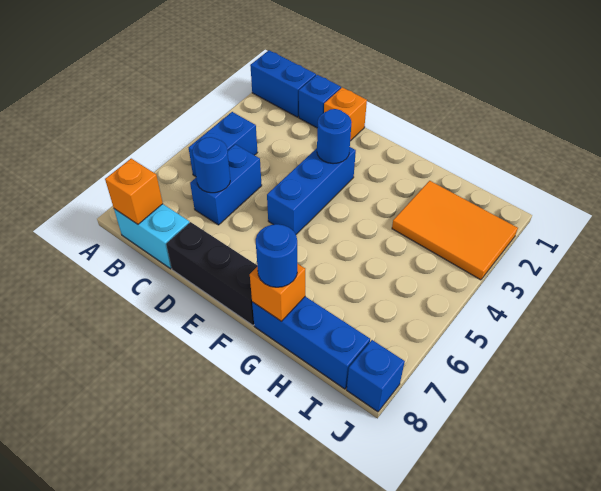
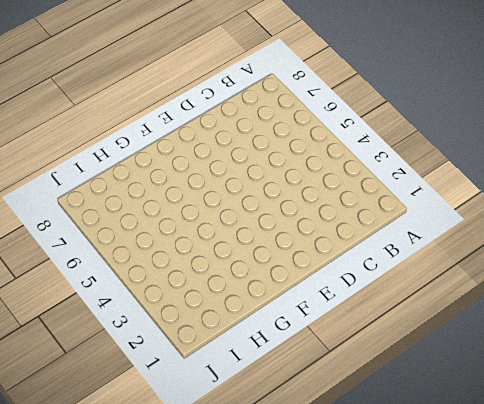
none -> blue 1x2 brick [250,50,316,117]
none -> blue 1x2 brick [189,112,257,177]
none -> cyan 1x2 brick [114,204,190,269]

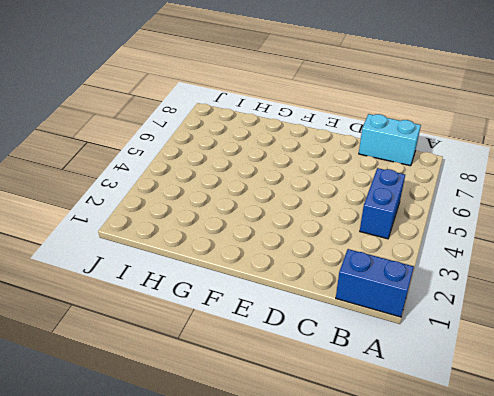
none -> blue 1x1 brick [299,75,341,128]
none -> blue 1x2 brick [190,144,262,225]
none -> orange 1x1 brick [324,87,367,141]

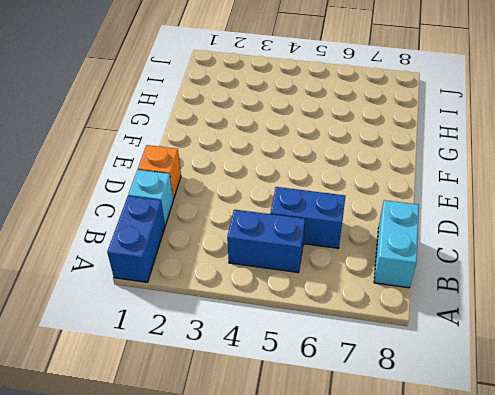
cyan 1x1 brick [128,170,173,225] -> blue 1x1 brick [299,75,341,128]
none -> black 1x3 brick [166,222,257,325]
none -> blue 1x3 brick [267,147,356,234]
none -> blue 1x3 brick [252,297,370,389]

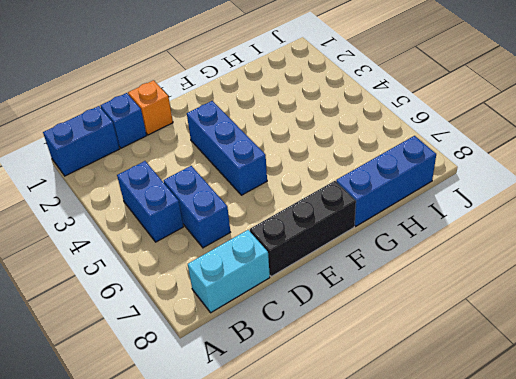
none -> orange 2x3 tile [392,181,518,280]
none -> blue 1x1 brick [347,340,405,412]
none -> orange 1x1 brick [105,159,163,224]

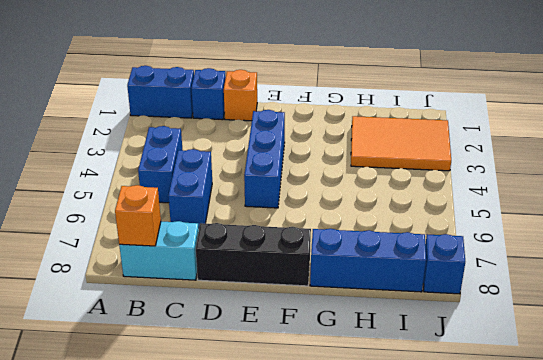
none -> blue 1x1 round brick [192,137,230,193]
none -> blue 1x1 round brick [317,109,351,164]
none -> orange 1x1 brick [250,264,305,321]

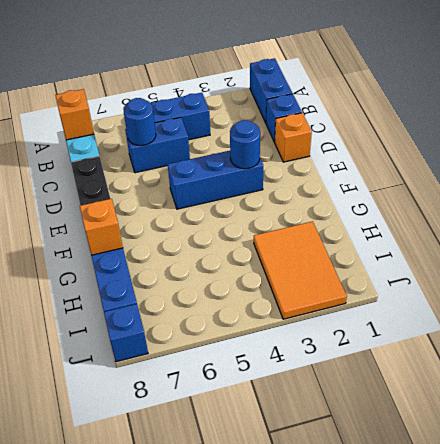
none -> blue 1x1 round brick [256,224,297,287]

